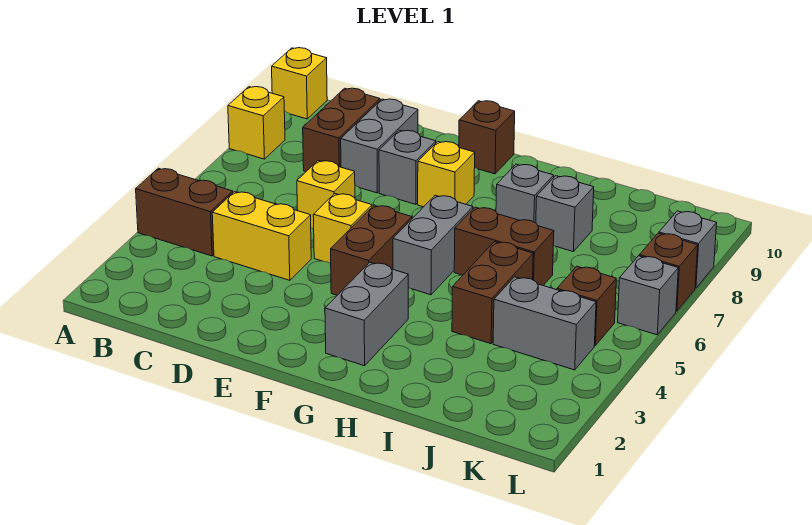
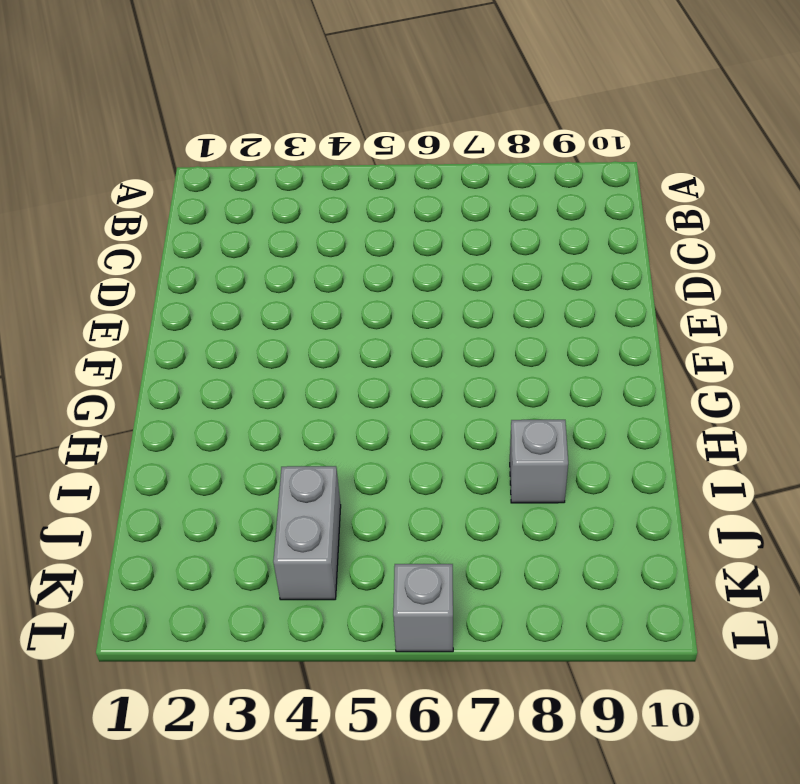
none -> brown 1x2 brick [136,168,233,256]
none -> yellow 1x1 brick [228,87,285,159]
none -> yellow 1x1 brick [272,48,327,119]

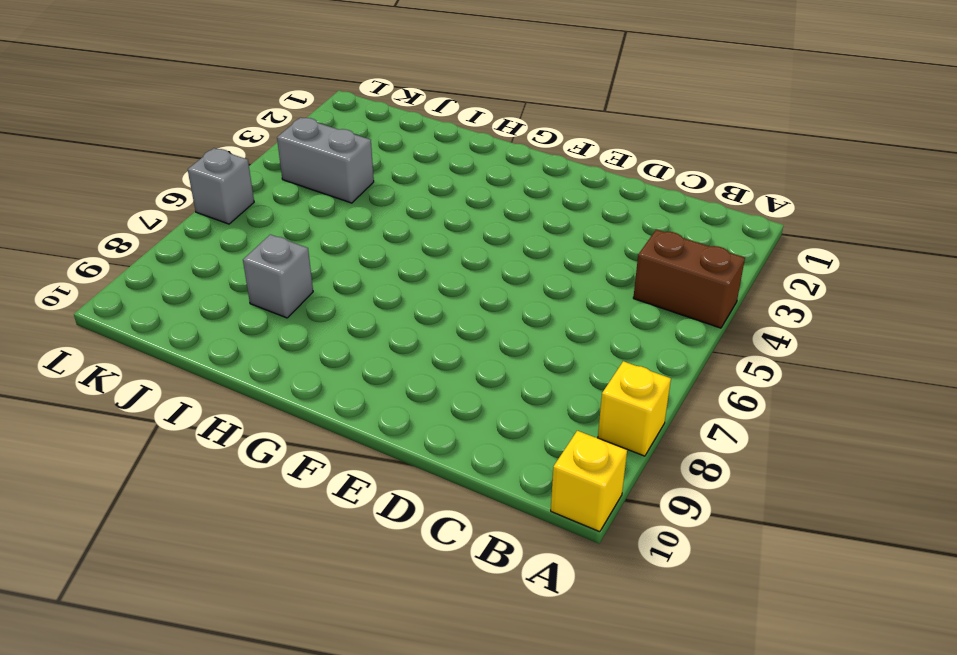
none -> yellow 1x2 brick [212,192,311,280]
none -> brown 1x2 brick [303,88,380,172]
none -> yellow 1x1 brick [297,161,355,229]

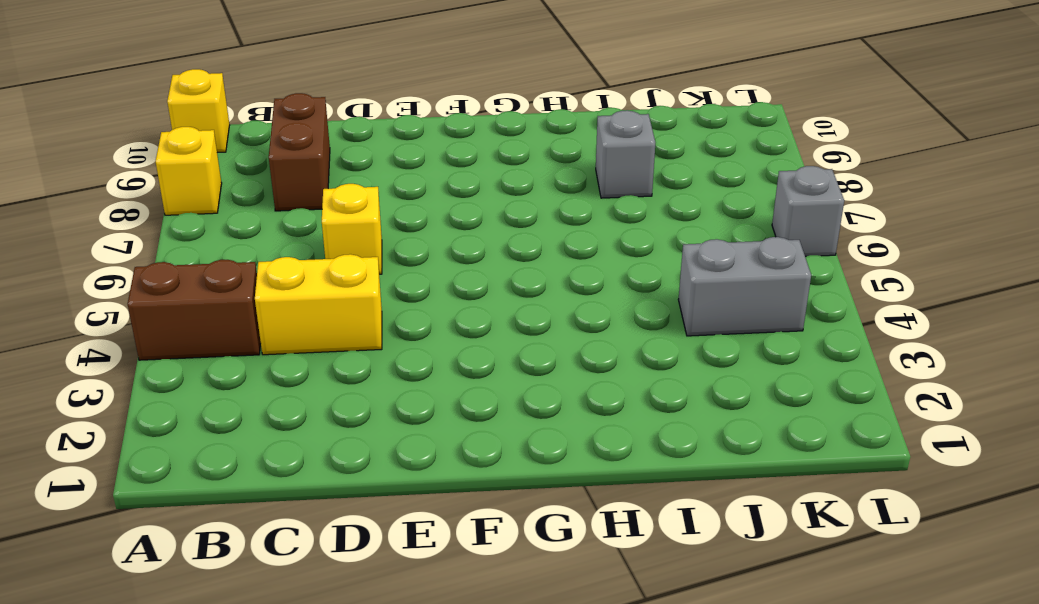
none -> grey 1x2 brick [341,99,418,193]
none -> yellow 1x1 brick [313,194,372,263]
none -> grey 1x1 brick [379,130,436,204]

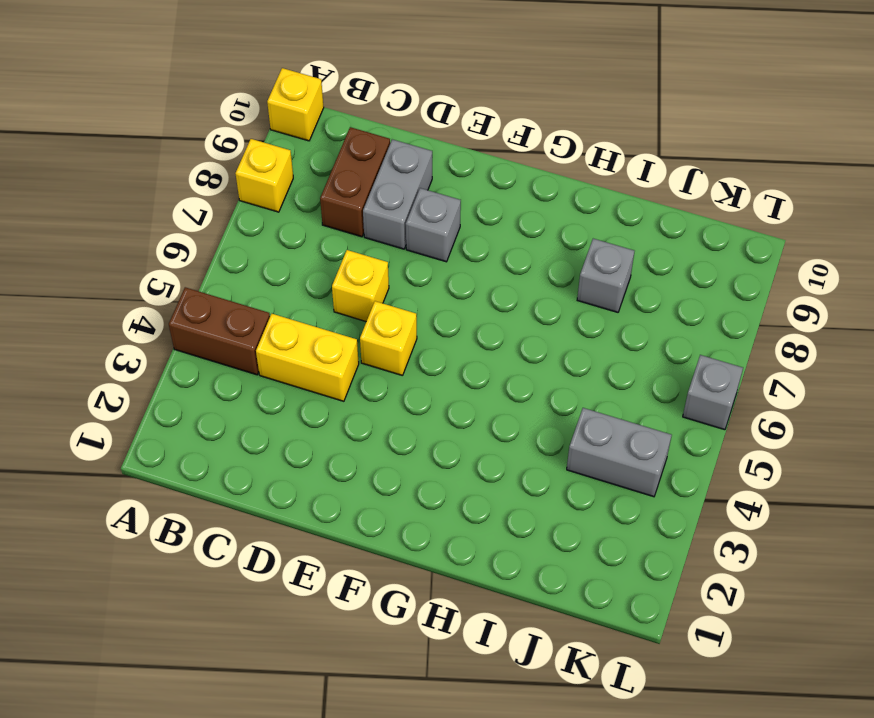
none -> brown 1x2 brick [331,205,412,295]
none -> yellow 1x1 brick [418,142,475,207]
none -> brown 1x1 brick [459,101,515,174]

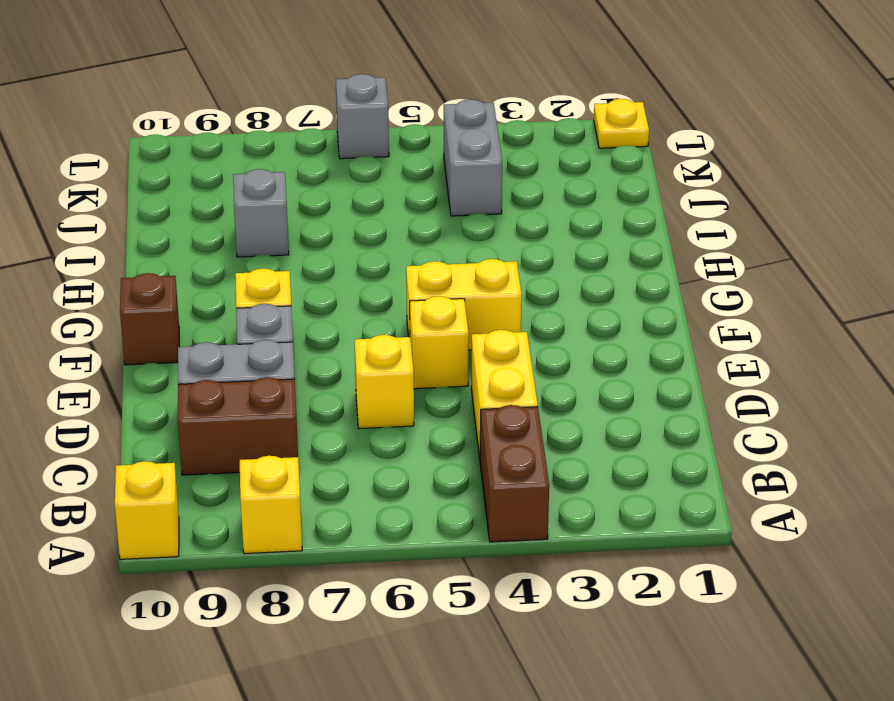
yellow 1x2 brick [406,259,522,350] -> brown 1x2 brick [331,205,412,295]
yellow 1x1 plate [594,99,649,148] -> none
none -> grey 1x2 brick [325,262,408,366]
none -> grey 1x2 brick [393,195,473,295]
none -> brown 1x2 brick [454,207,554,285]

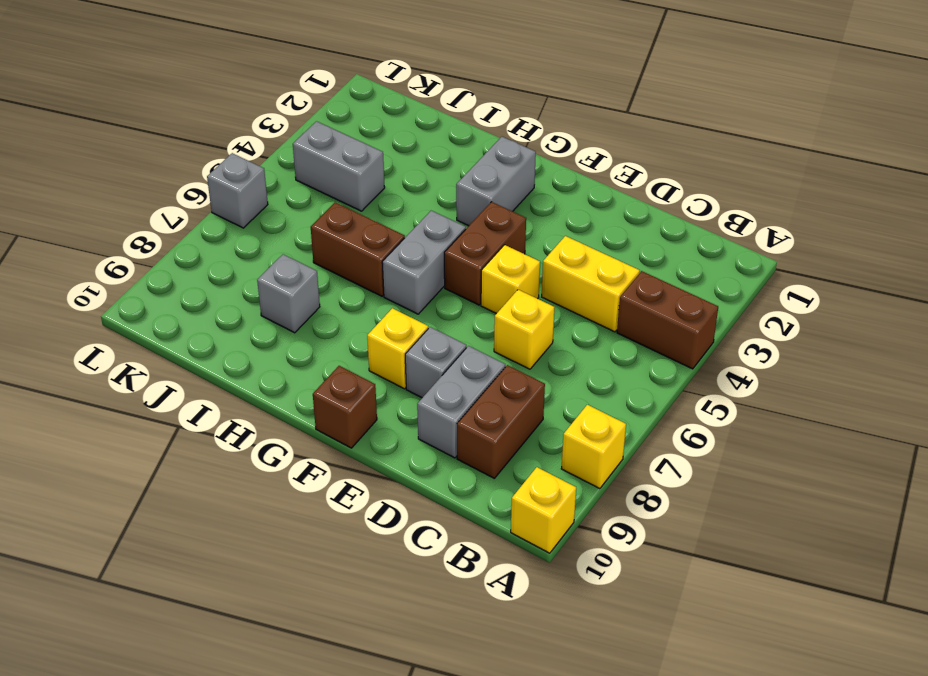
none -> grey 1x1 brick [496,164,554,223]
none -> brown 1x2 brick [452,242,533,344]
none -> brown 1x1 brick [557,266,616,346]

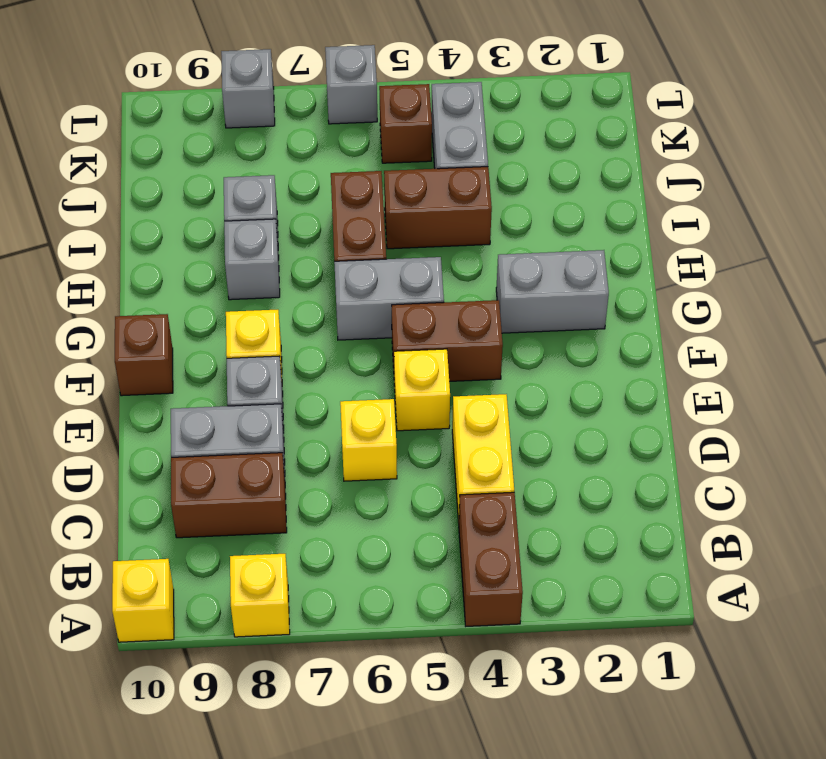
none -> brown 1x1 brick [639,233,698,311]

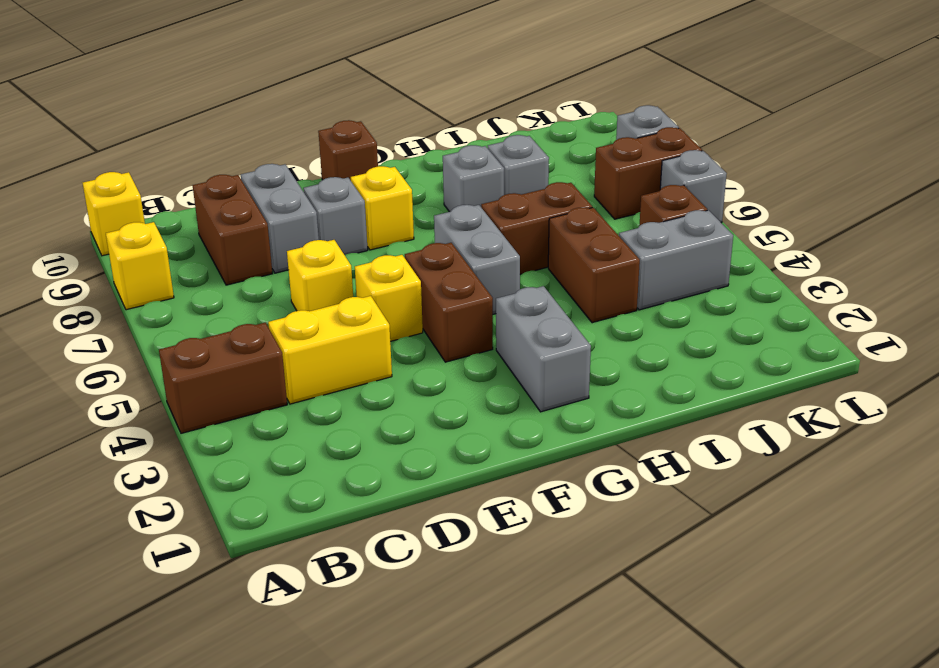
brown 1x2 brick [594,127,702,219] -> brown 1x1 brick [639,233,698,311]

